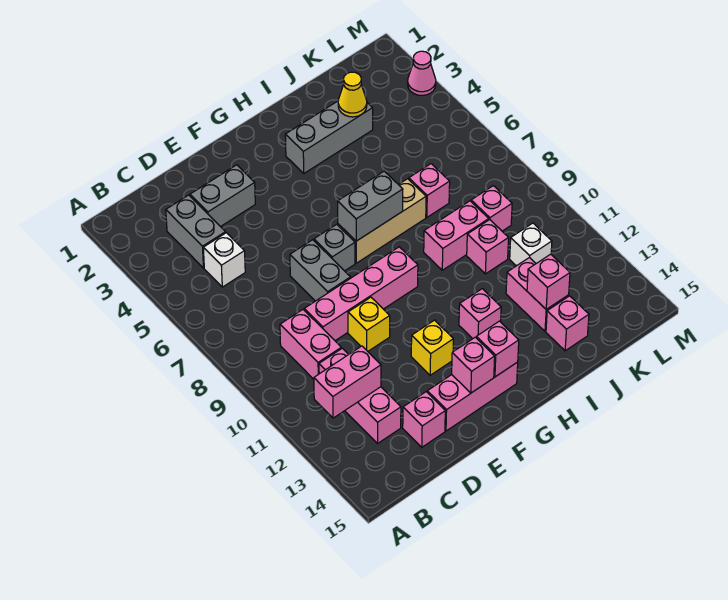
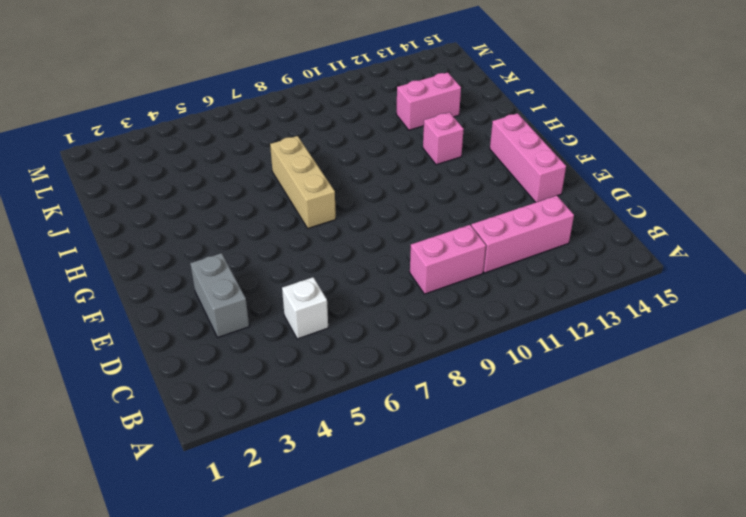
none -> grey 1x2 brick [166,195,226,268]
none -> pink 1x4 brick [304,247,418,341]
none -> pink 1x1 brick [403,392,445,447]

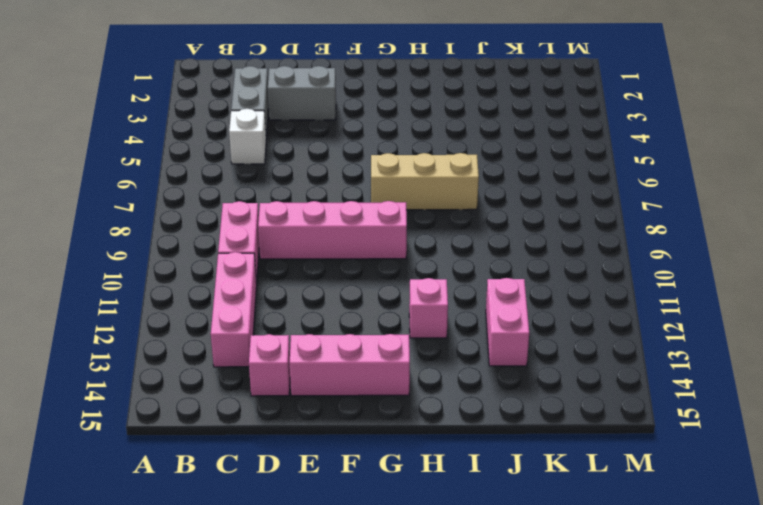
none -> grey 1x2 brick [290,240,351,301]
none -> yellow 1x1 brick [348,297,390,351]
none -> grey 1x1 brick [314,224,355,271]

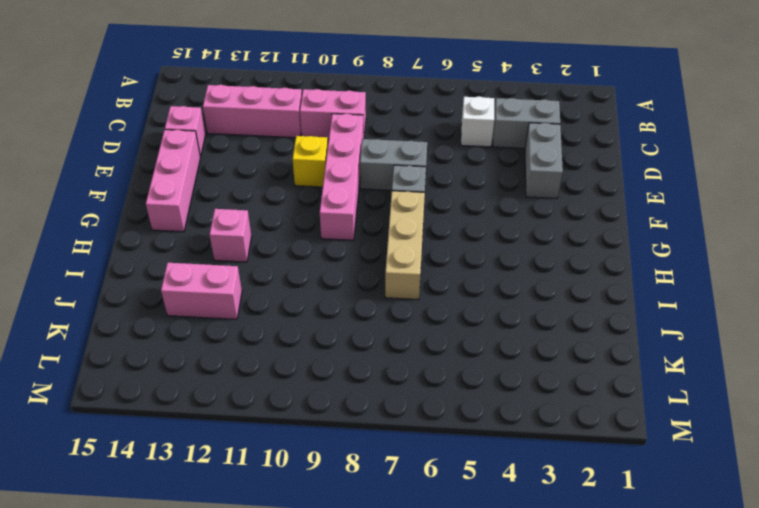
none -> yellow 1x1 brick [411,320,453,375]
none -> grey 1x3 brick [285,101,373,173]
none -> pink 1x2 brick [424,201,489,270]

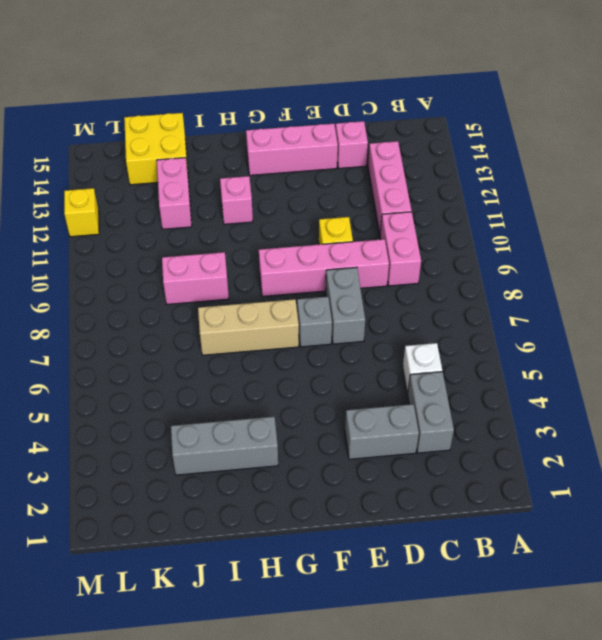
yellow 2x2 brick [124,113,188,185] -> pink 1x1 brick [546,296,589,351]
yellow 1x1 brick [64,188,99,237] -> yellow 1x1 brick moved to [411,320,453,375]
none -> pink 1x1 brick [409,164,450,217]
none -> pink 1x1 brick [467,220,509,274]
none -> pink 1x1 brick [471,186,512,231]

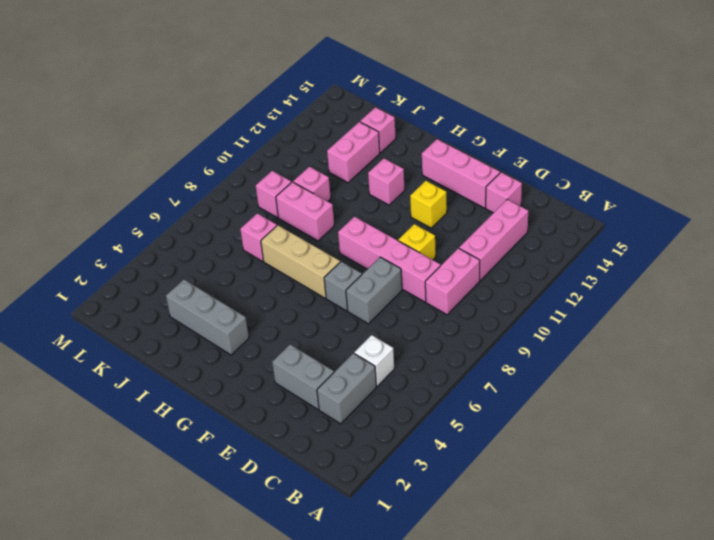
none -> white 1x1 brick [510,223,552,266]
none -> pink 1x1 cone [408,51,436,96]
none -> pink 1x2 brick [314,346,381,418]

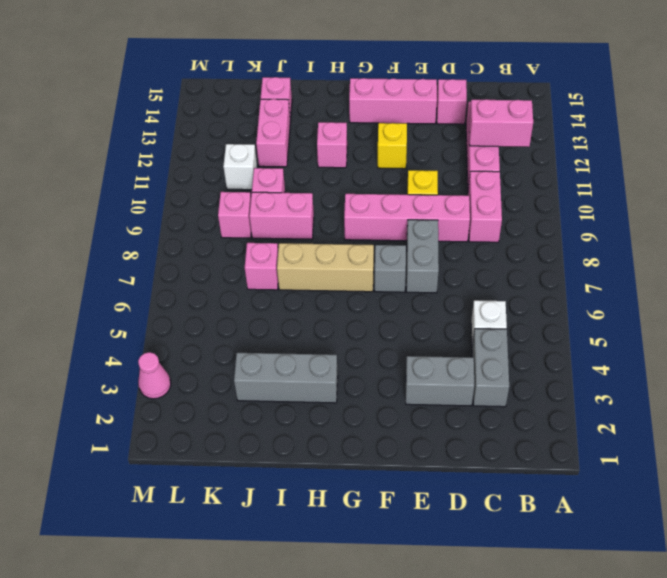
none -> pink 1x1 brick [452,337,495,393]
none -> grey 1x2 brick [338,171,403,241]
none -> pink 1x1 brick [476,321,519,377]

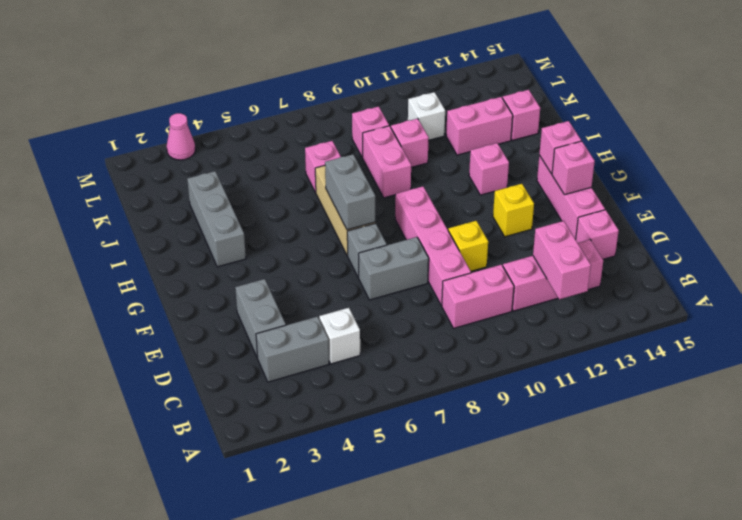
none -> yellow 1x1 cone [338,72,367,117]
none -> pink 1x1 brick [527,254,570,309]

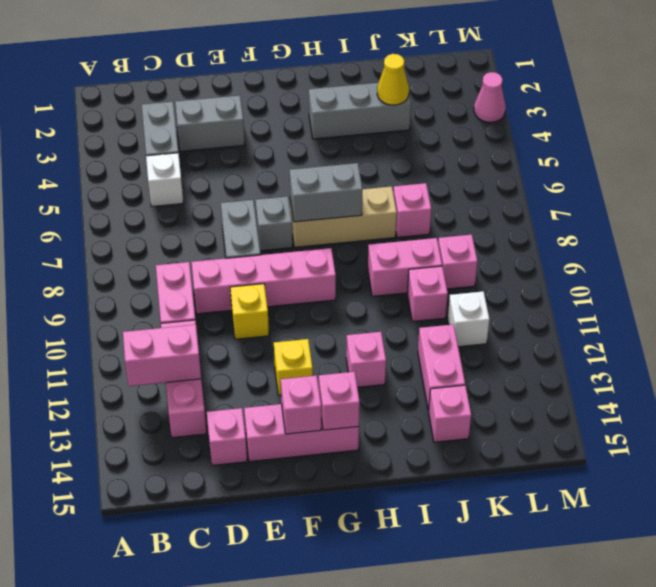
none -> pink 1x1 brick [527,254,570,309]

